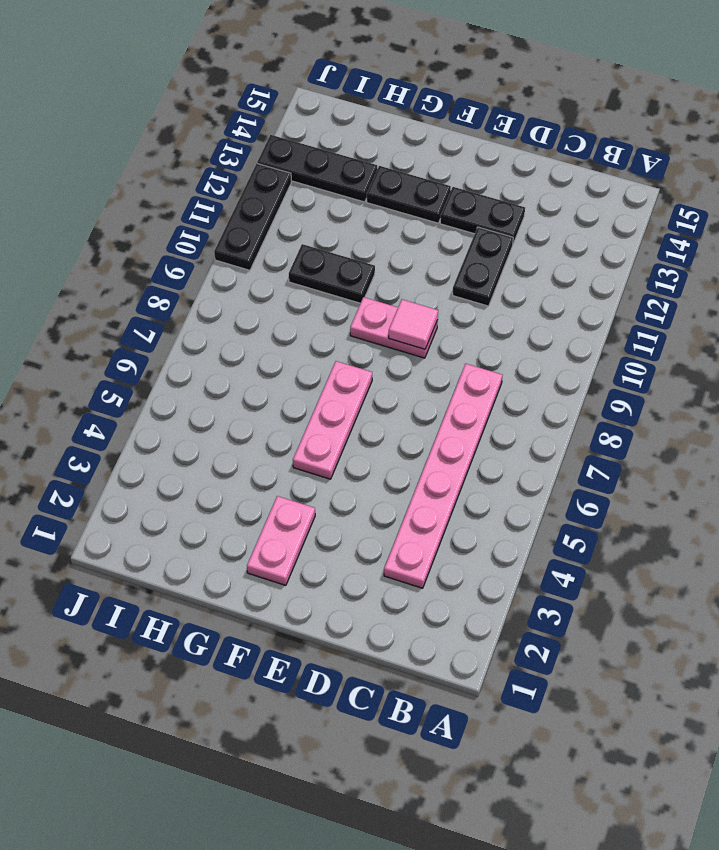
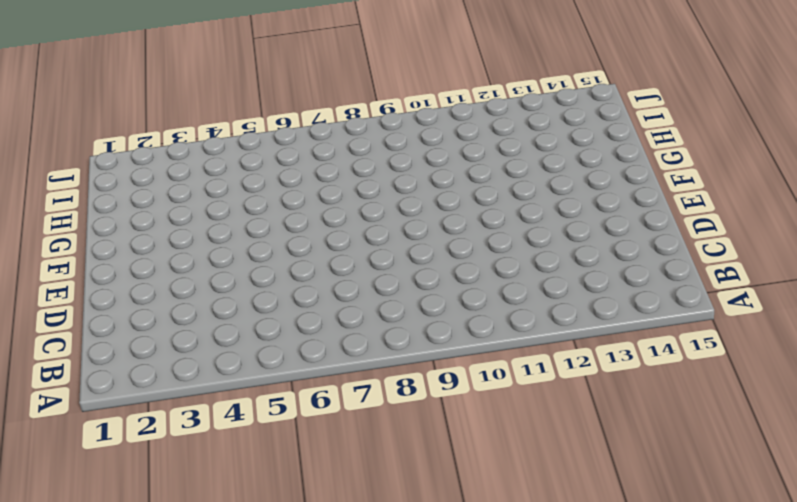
none -> pink 1x6 plate [384,364,502,588]
none -> black 1x2 plate [453,227,513,306]

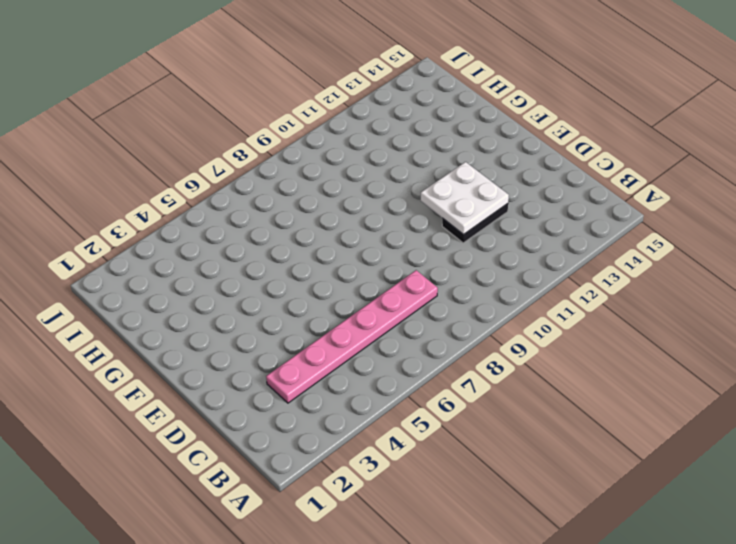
white 2x2 plate [421,162,509,235] -> none
none -> black 1x2 plate [440,187,525,243]
none -> pink 1x2 plate [350,297,438,358]

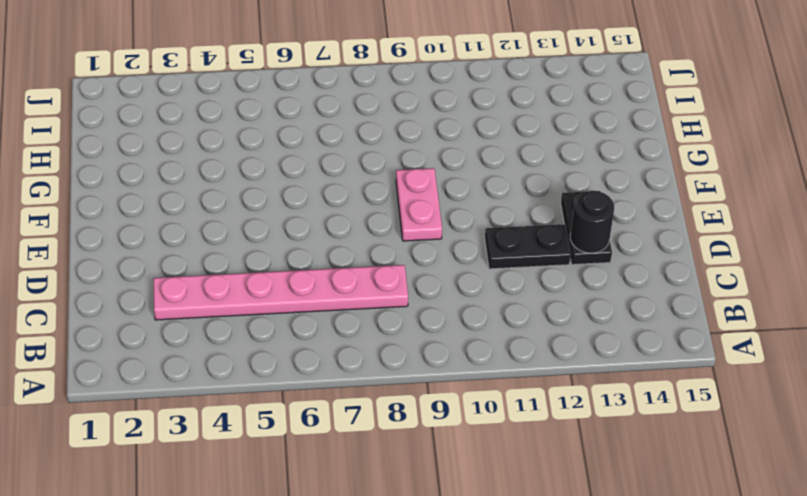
black 1x1 round brick [570,191,614,253] -> none
none -> pink 1x2 plate [247,496,315,585]
none -> pink 1x3 plate [293,361,372,479]

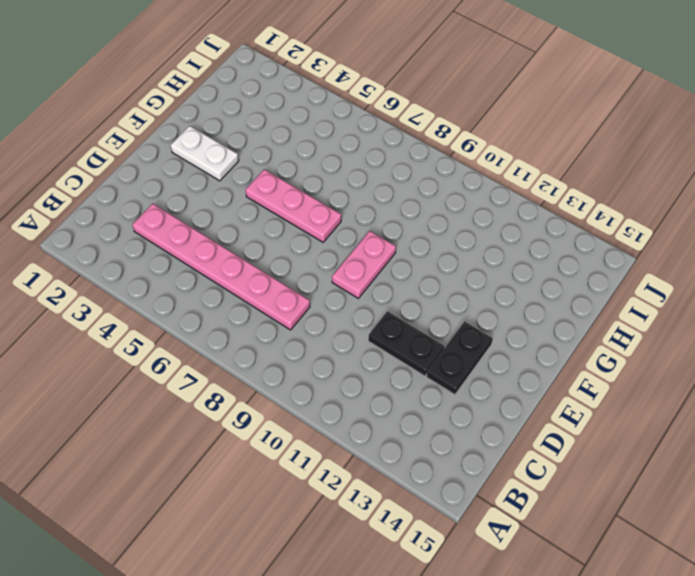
white 1x2 plate [171,126,239,181] -> pink 1x2 plate [247,496,315,585]
none -> black 1x2 plate [367,166,451,223]
none -> black 1x2 plate [289,244,375,303]

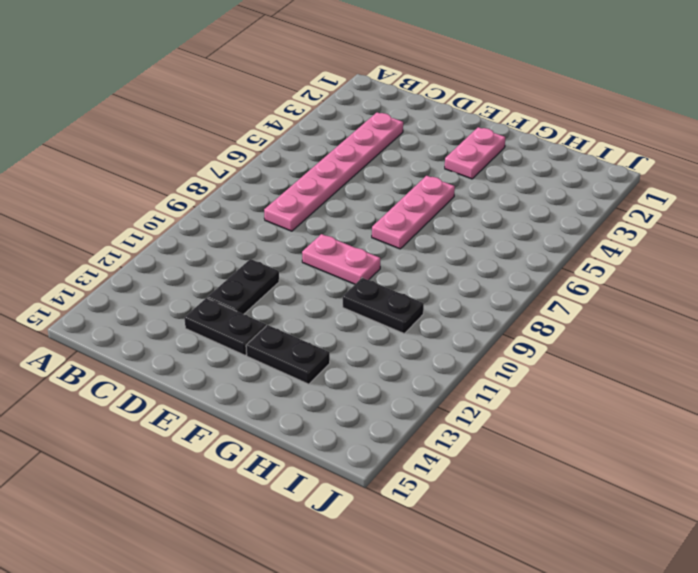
none -> black 1x3 plate [257,135,377,202]
none -> black 1x3 plate [214,164,291,270]

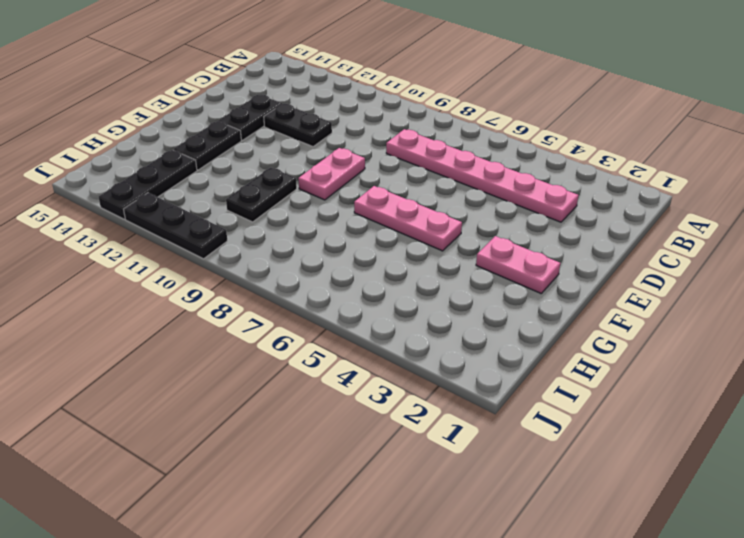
none -> pink 1x1 tile [389,300,438,349]

